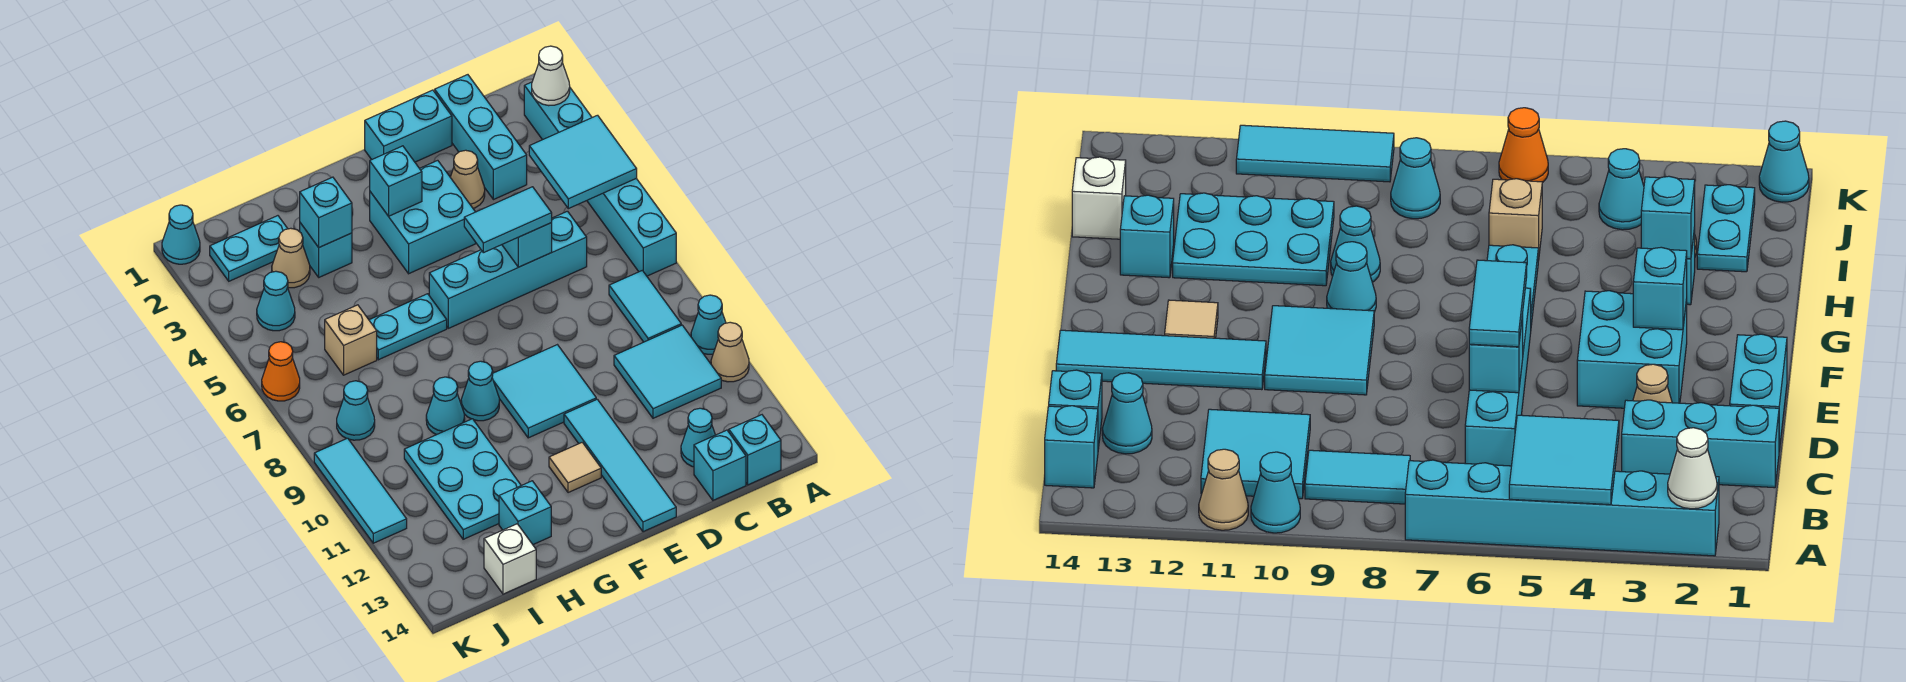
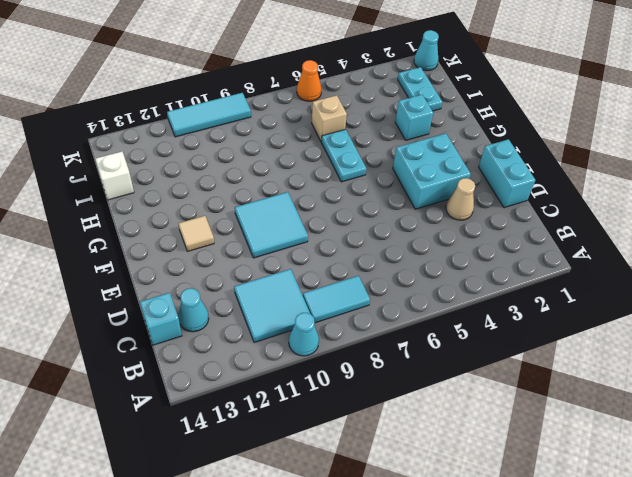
none -> cyan 1x6 brick [524,82,676,276]
none -> tan 1x1 cone [711,322,749,382]
none -> cyan 1x1 brick [729,415,781,485]
none -> cyan 1x3 brick [435,75,527,200]

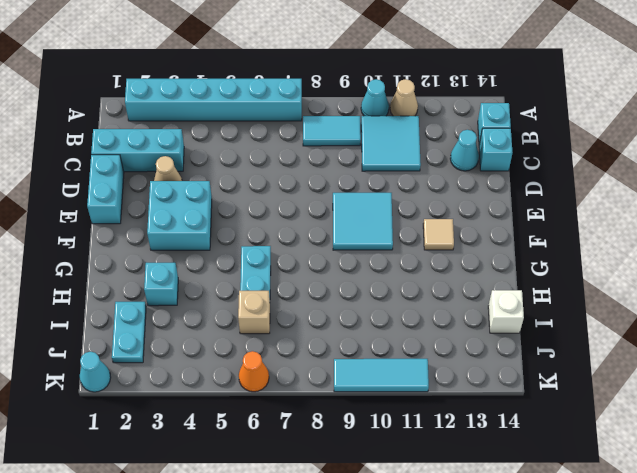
none -> cyan 1x4 brick [429,211,587,328]
none -> cyan 1x4 tile [564,399,676,532]
none -> cyan 1x1 cone [461,361,499,421]
none -> cyan 1x1 cone [426,377,465,435]

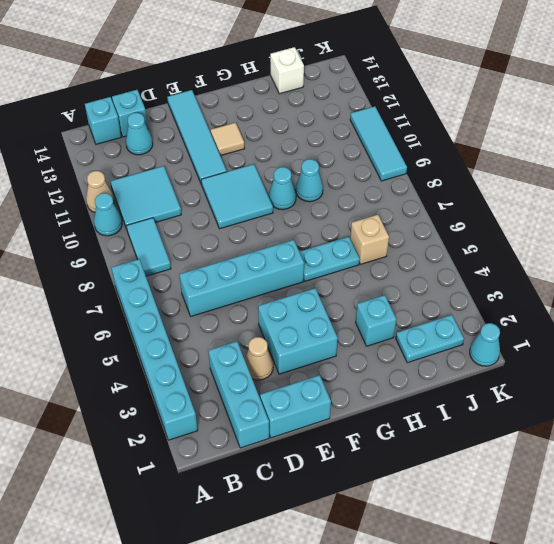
none -> cyan 2x3 plate [404,419,521,539]
none -> cyan 1x1 brick [499,481,551,544]
none -> tan 1x1 cone [272,228,310,288]
none -> cyan 1x1 cone [257,271,295,331]

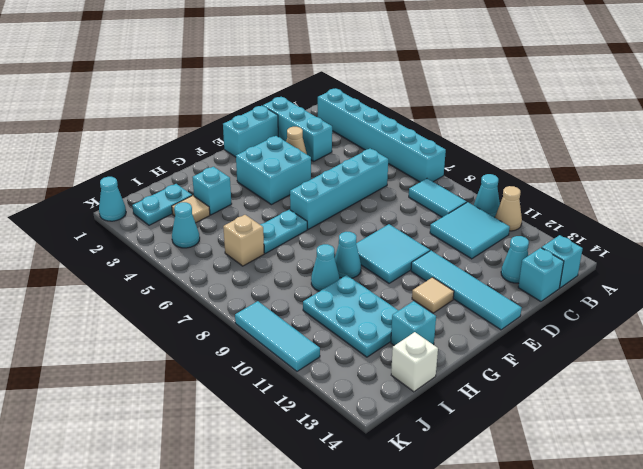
tan 1x1 tile [172,196,210,223] -> tan 1x1 cone [272,228,310,288]
none -> cyan 1x1 cone [337,381,375,440]
none -> orange 1x1 cone [262,342,300,401]
none -> white 1x1 cone [532,46,570,106]
none -> cyan 2x2 tile [529,115,637,209]

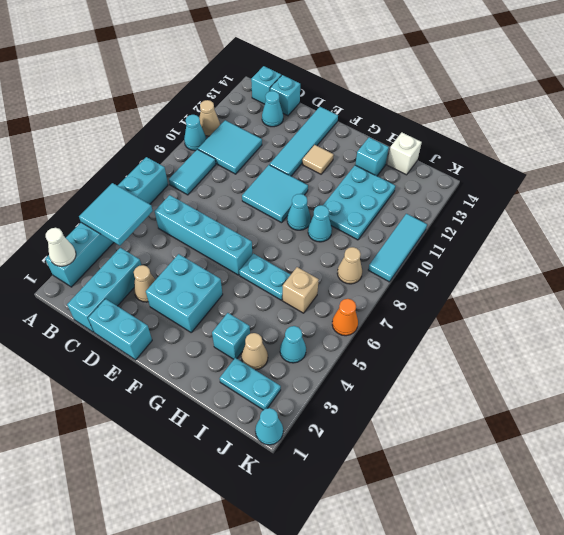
tan 1x1 cone [337,247,362,284] -> cyan 1x1 cone [337,381,375,440]
none -> cyan 1x1 brick [502,223,552,267]
none -> cyan 1x1 brick [370,146,422,216]
none -> cyan 1x1 brick [300,177,352,247]
none -> cyan 1x2 tile [464,187,552,253]

